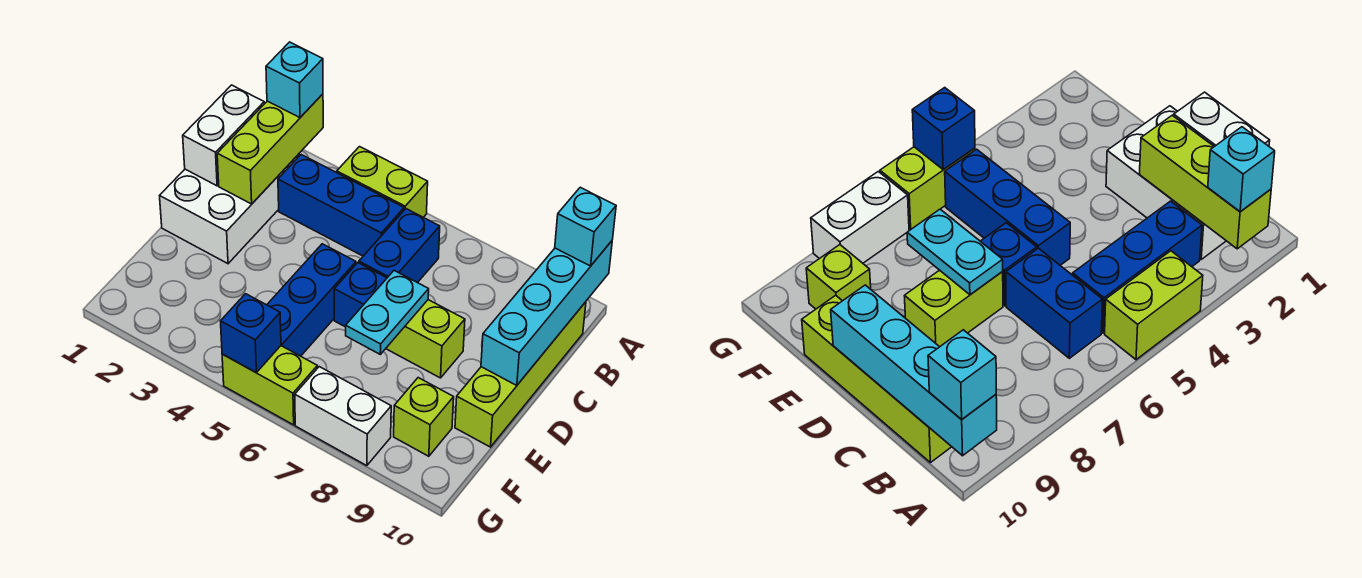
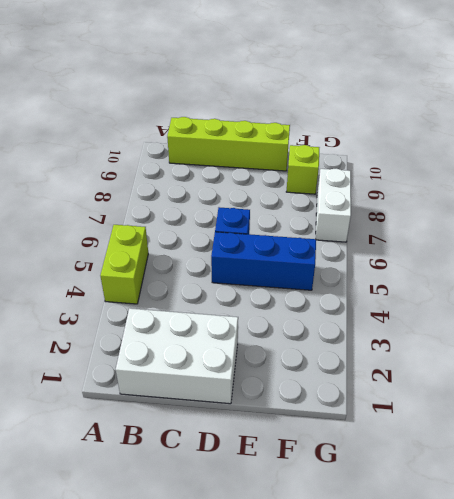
none -> blue 1x3 brick [278,155,404,256]
none -> blue 1x2 brick [359,209,440,283]
none -> lime 1x2 brick [386,300,465,378]

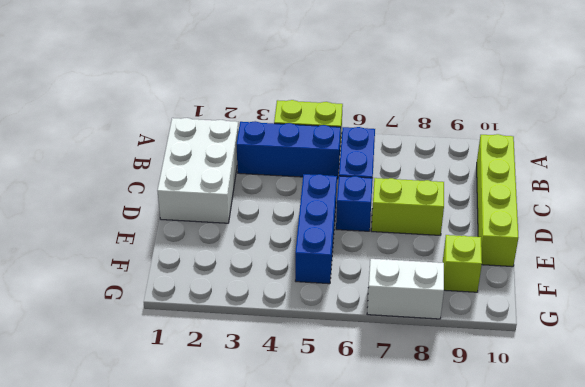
none -> lime 1x2 brick [222,346,317,425]
none -> lime 1x3 brick [217,94,323,204]
none -> cyan 1x4 brick [481,241,612,386]

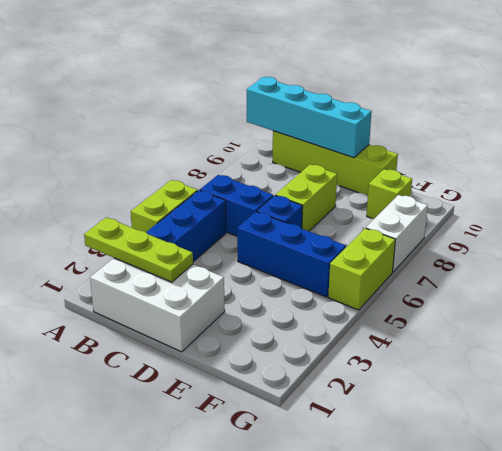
lime 1x3 plate [84,217,193,282] -> lime 1x3 brick [217,94,323,204]
none -> white 1x2 brick [183,85,264,186]
none -> cyan 1x2 plate [346,271,429,354]
none -> blue 1x1 brick [221,294,281,372]

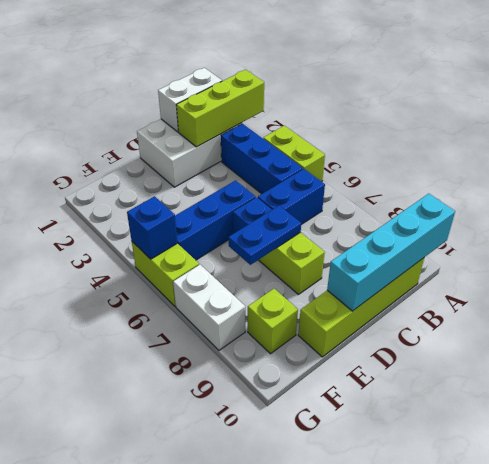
blue 1x2 plate [228,206,301,265] -> cyan 1x2 plate [346,271,429,354]
none -> cyan 1x1 brick [266,42,323,118]
none -> cyan 1x1 brick [555,187,616,266]

